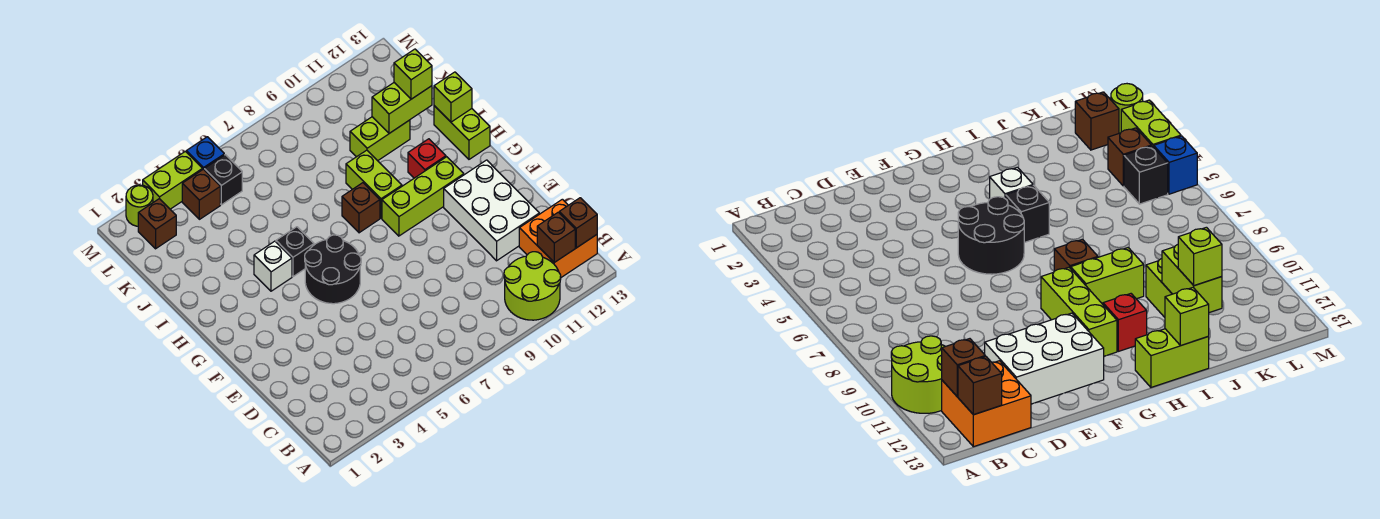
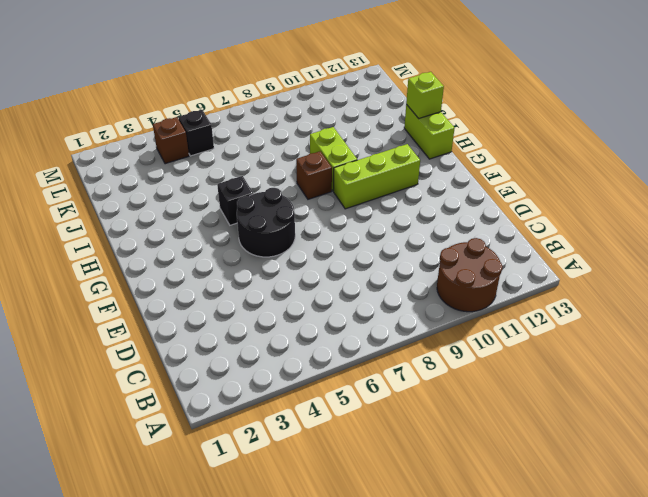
brown 2x2 round brick [437,238,503,312] -> lime 2x2 round brick [504,252,561,320]
none -> orange 2x2 brick [519,199,597,277]
none -> white 2x3 brick [444,160,539,261]
none -> white 1x1 brick [254,241,292,291]

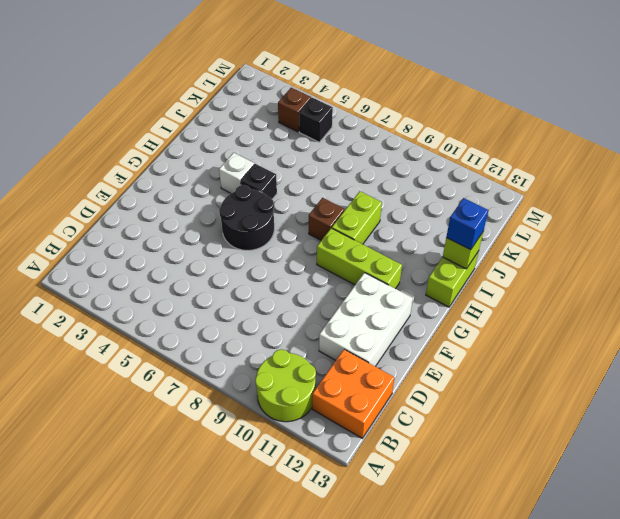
blue 1x1 brick [446,198,488,250] -> blue 1x1 brick moved to [186,137,224,170]
none -> red 1x1 brick [408,139,446,178]
none -> lime 1x2 brick [350,117,410,161]
none -> brown 1x1 brick [138,199,176,249]

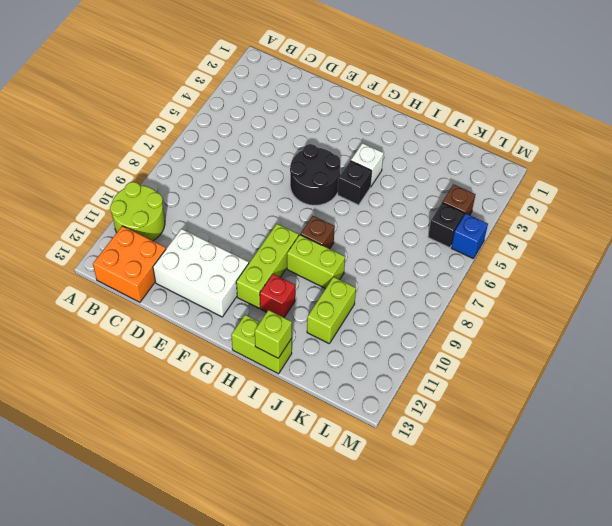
none -> brown 1x1 brick [138,199,176,249]
none -> lime 1x1 round brick [126,185,153,226]
none -> lime 1x2 brick [143,151,202,209]

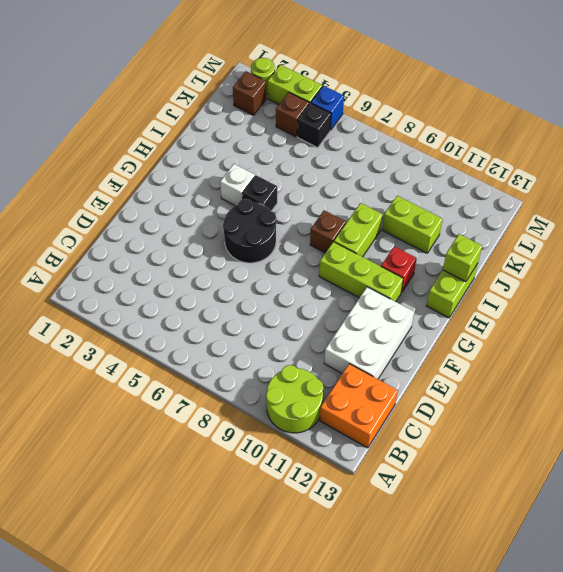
none -> brown 1x1 brick [537,212,575,263]
none -> brown 1x1 brick [559,198,597,248]
none -> lime 1x2 brick [372,83,432,133]

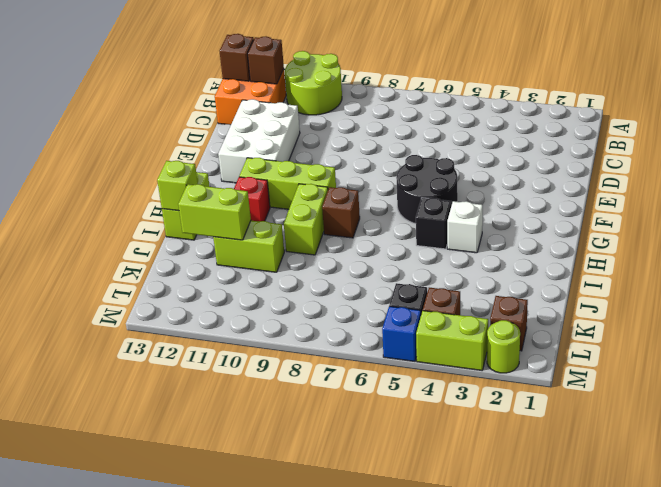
none -> lime 1x1 brick [394,49,432,99]

